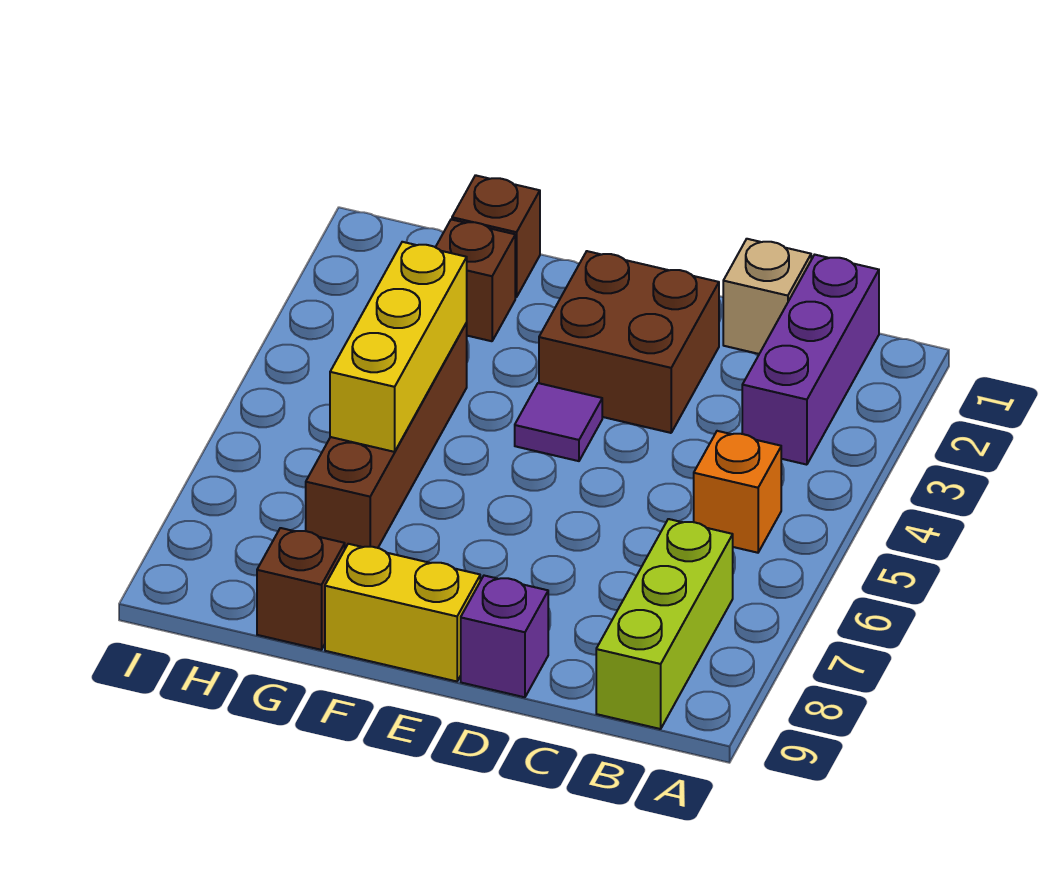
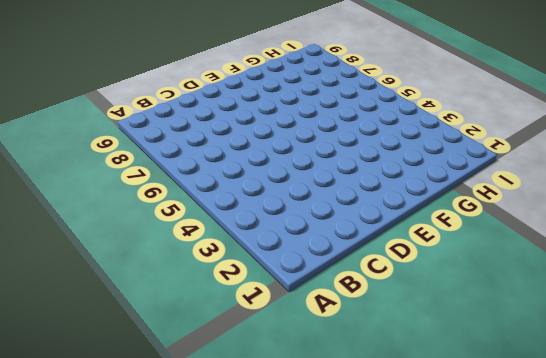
none -> purple 1x3 brick [742,255,879,465]
none -> orange 1x1 brick [694,431,781,553]
none -> lime 1x3 brick [596,519,733,729]

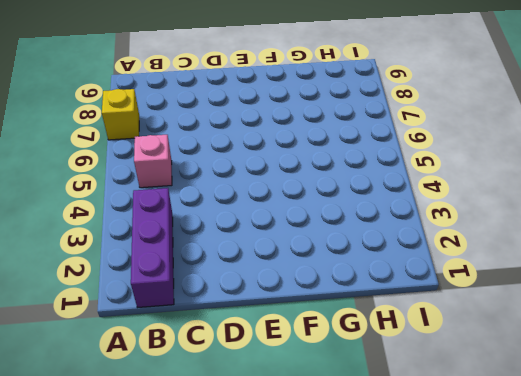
yellow 1x1 brick [102,89,139,140] -> none
pink 1x1 brick [134,135,172,188] -> orange 1x1 brick [694,431,781,553]
none -> lime 1x3 brick [596,519,733,729]
none -> tan 1x1 brick [723,239,811,354]
none -> brown 2x2 brick [539,251,719,433]

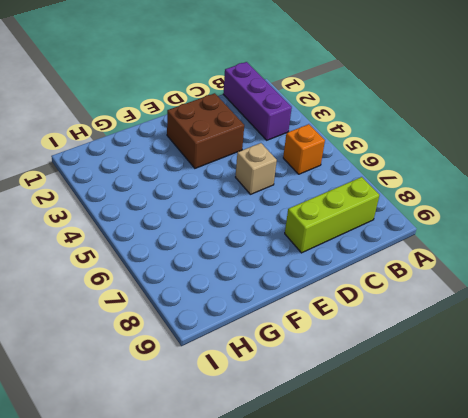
lime 1x3 brick [285,177,380,253] -> lime 1x3 brick turned to [596,519,733,729]
tan 1x1 brick [236,143,277,194] -> tan 1x1 brick moved to [723,239,811,354]
none -> purple 1x1 brick [461,576,548,697]
none -> purple 1x1 tile [515,383,602,461]
none -> yellow 1x2 brick [325,544,480,681]

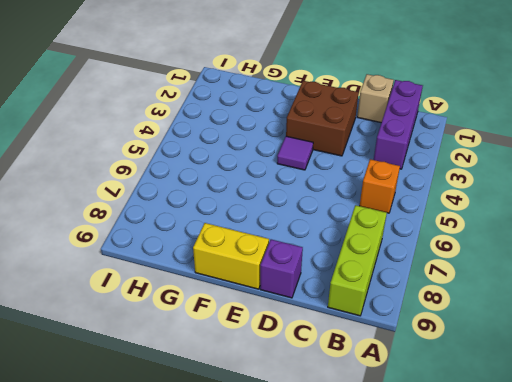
none -> brown 1x1 brick [452,175,540,297]
none -> brown 1x1 brick [436,219,515,341]
none -> brown 1x4 brick [306,323,467,548]

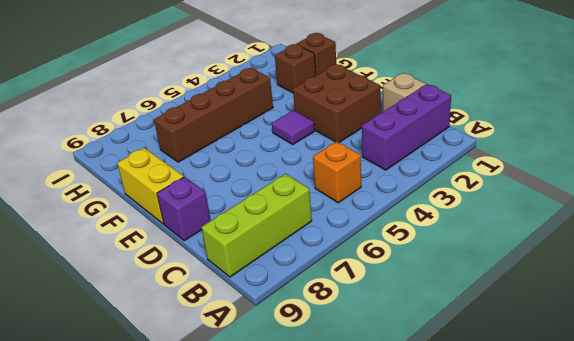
none -> brown 1x1 brick [257,528,345,650]
none -> yellow 1x3 brick [330,242,467,452]

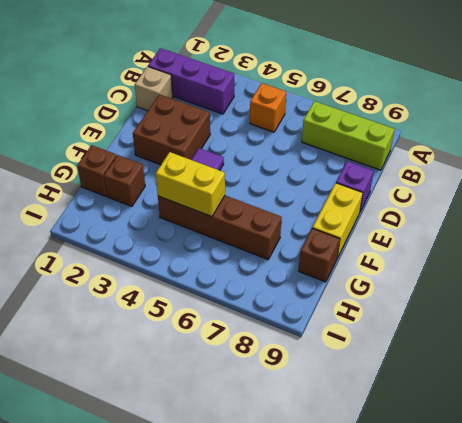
yellow 1x2 brick [156,152,225,217] -> yellow 1x3 brick [330,242,467,452]

